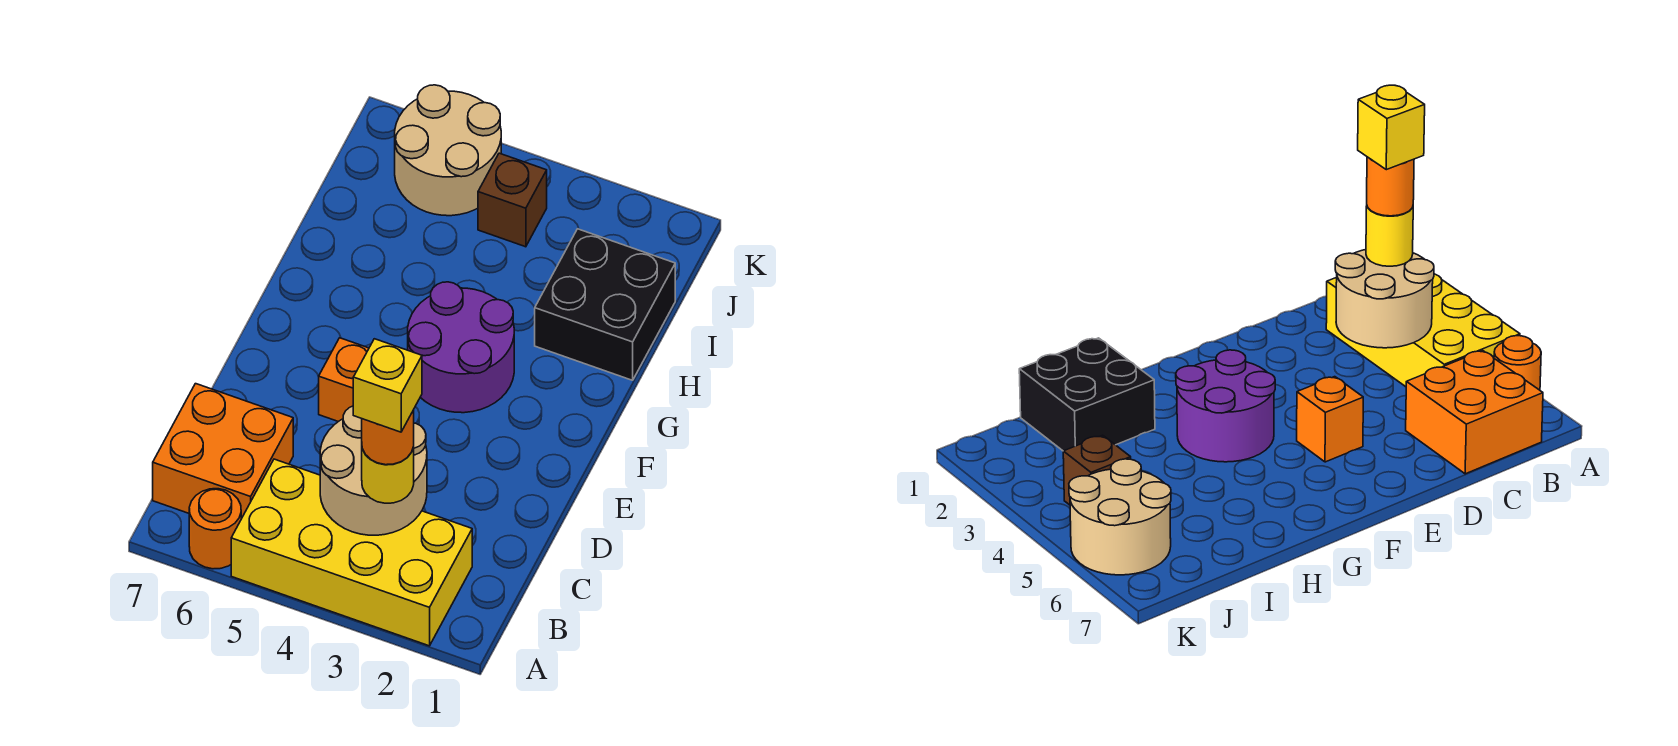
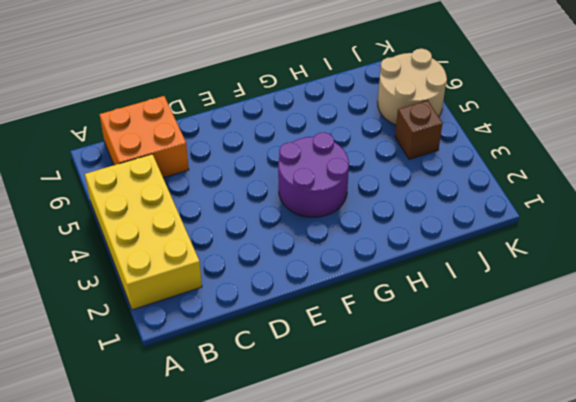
none -> orange 1x1 round brick [189,489,241,569]
none -> orange 1x1 brick [319,338,369,422]
none -> black 2x2 brick [535,229,675,380]

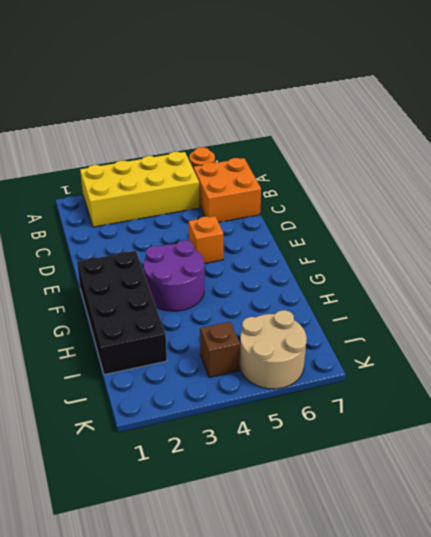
black 2x4 brick [77,251,167,375] -> black 2x2 brick [535,229,675,380]
none -> tan 2x2 round brick [320,406,427,535]
none -> yellow 1x1 round brick [362,447,414,503]
none -> orange 1x1 round brick [362,410,414,465]

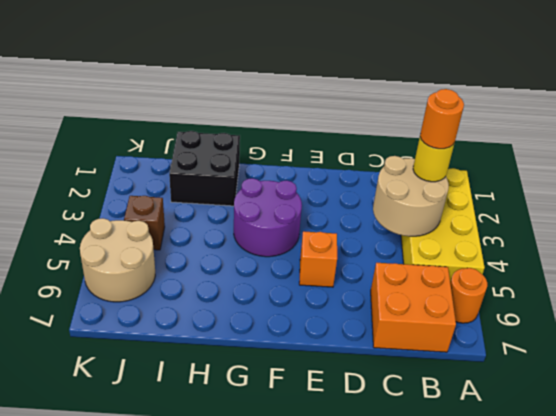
none -> yellow 1x1 brick [353,339,422,432]

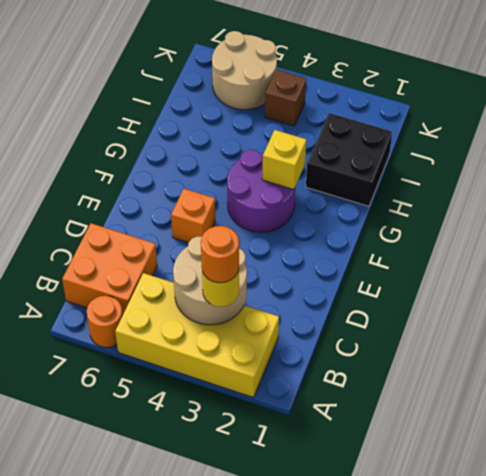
yellow 1x1 brick [262,130,306,190] -> yellow 1x1 brick moved to [353,339,422,432]

